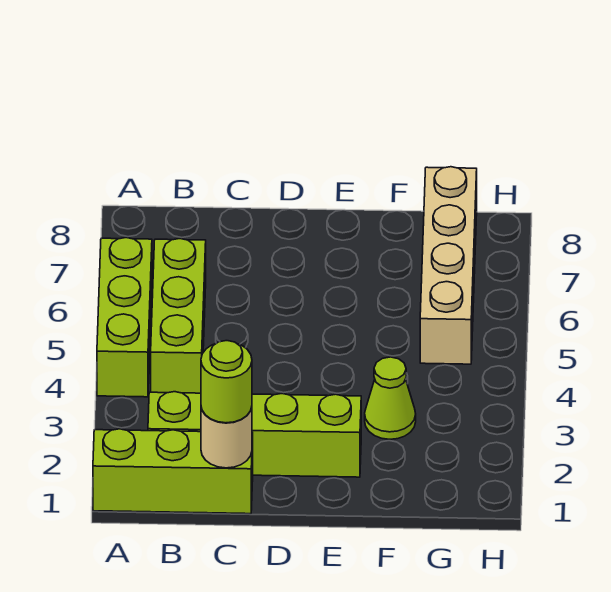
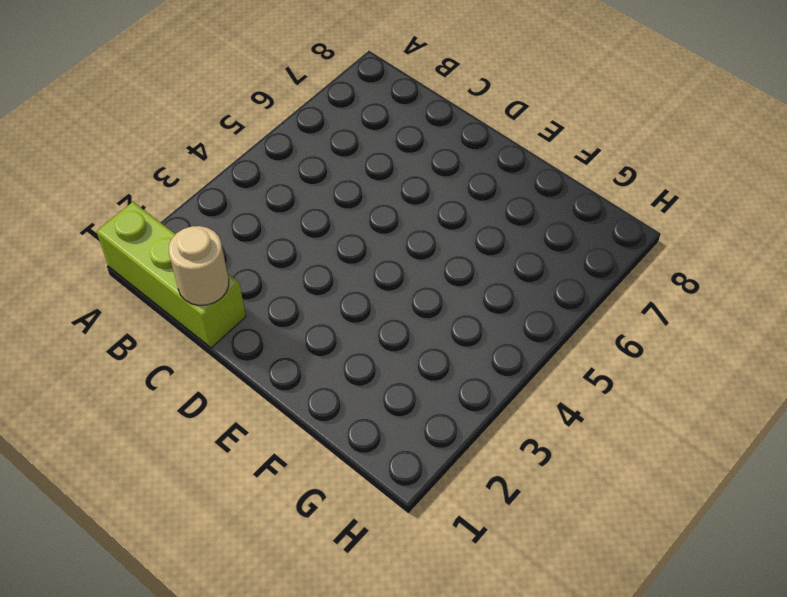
none -> lime 1x3 brick [97,238,152,397]
none -> lime 1x4 brick [148,392,361,477]

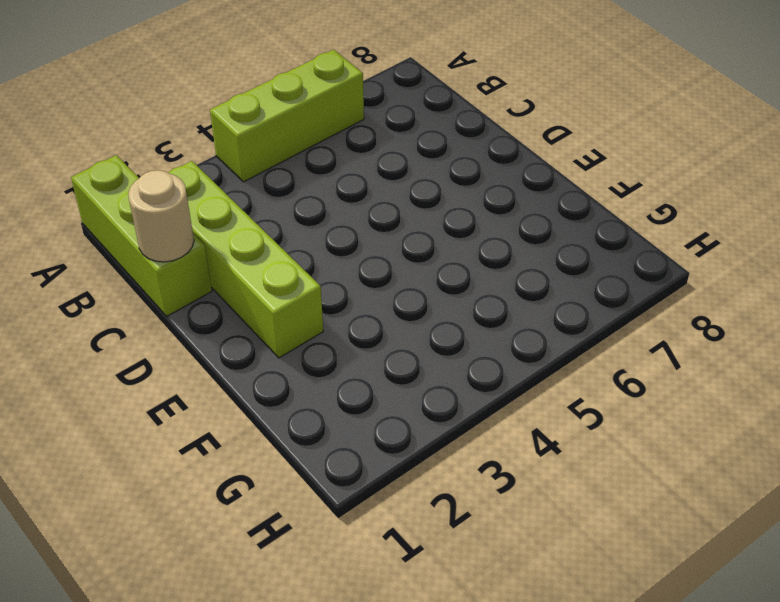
none -> lime 1x3 brick [151,239,206,393]
none -> lime 1x1 cone [365,357,416,439]

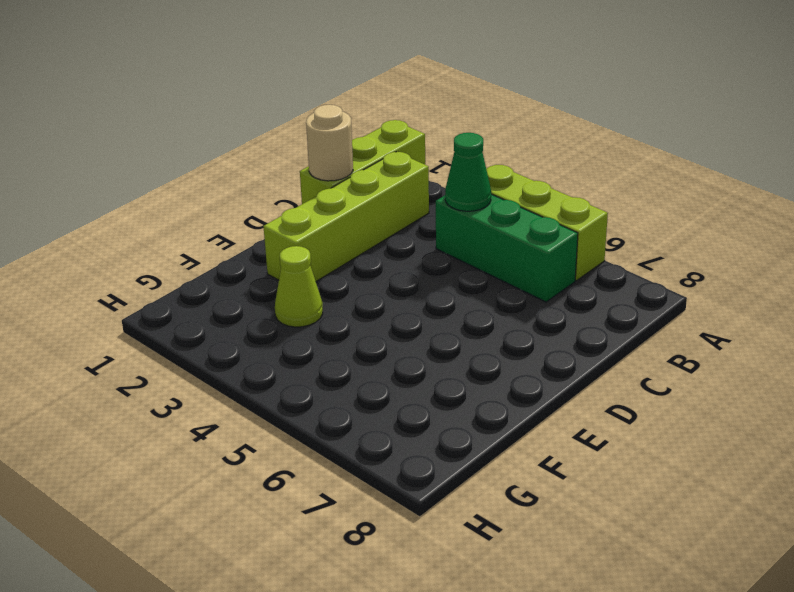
green 1x3 brick [436,194,578,302] -> lime 1x3 brick [151,239,206,393]
green 1x1 cone [445,133,491,211] -> none
none -> tan 1x4 brick [420,167,477,364]
none -> lime 1x1 round brick [201,341,252,423]

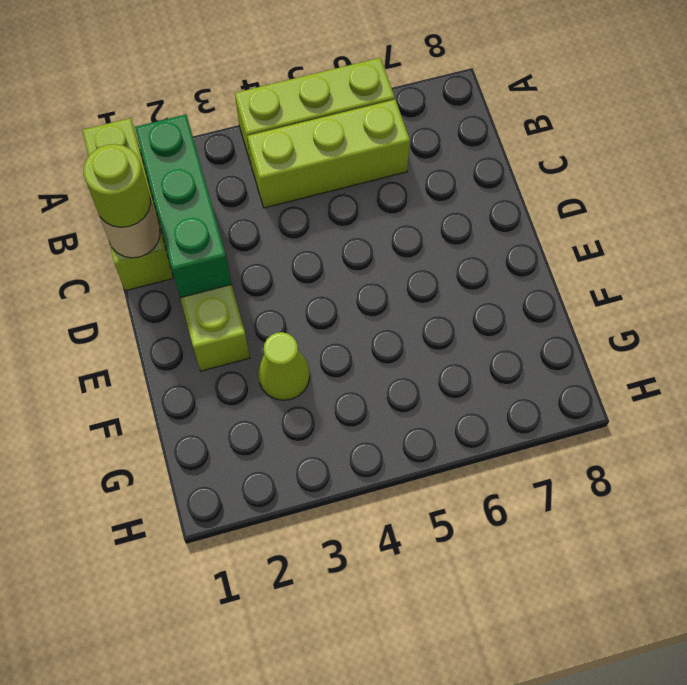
green 1x3 brick [135,115,232,298] -> none
none -> tan 1x4 brick [420,167,477,364]

